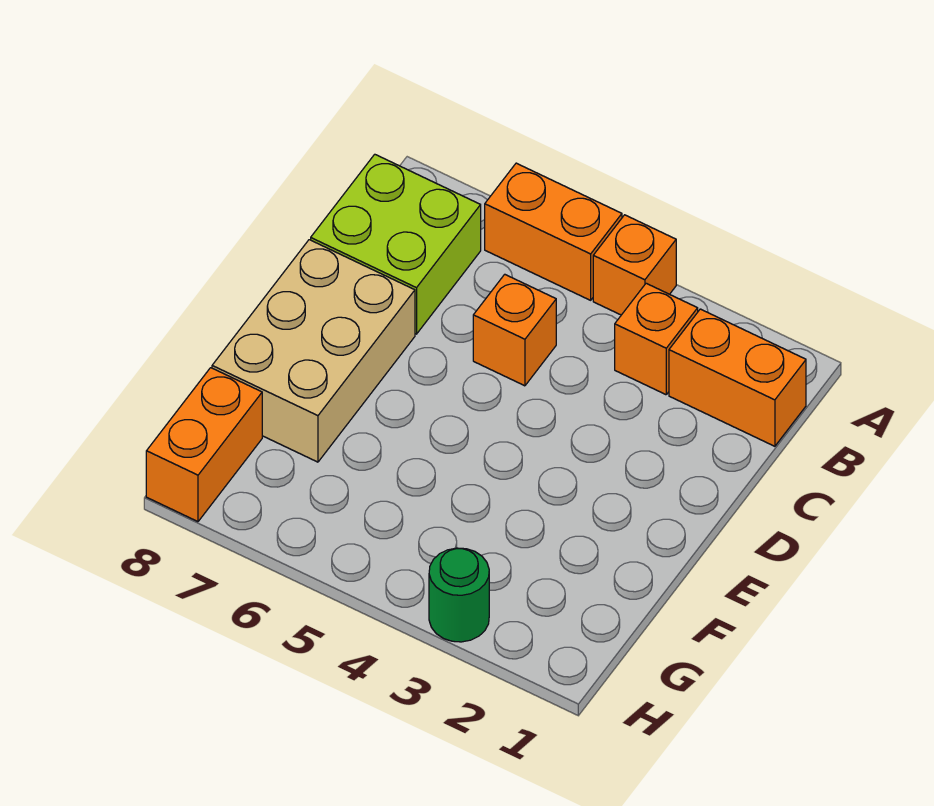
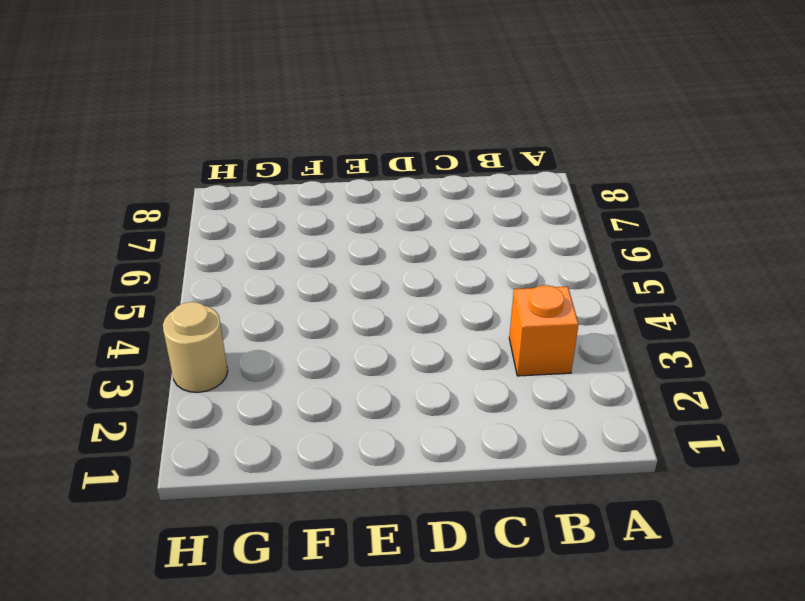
tan 1x1 round brick [163,302,228,392] -> green 1x1 round brick [429,548,489,642]
none -> orange 1x1 brick [593,215,676,315]
none -> orange 1x2 brick [485,163,622,300]

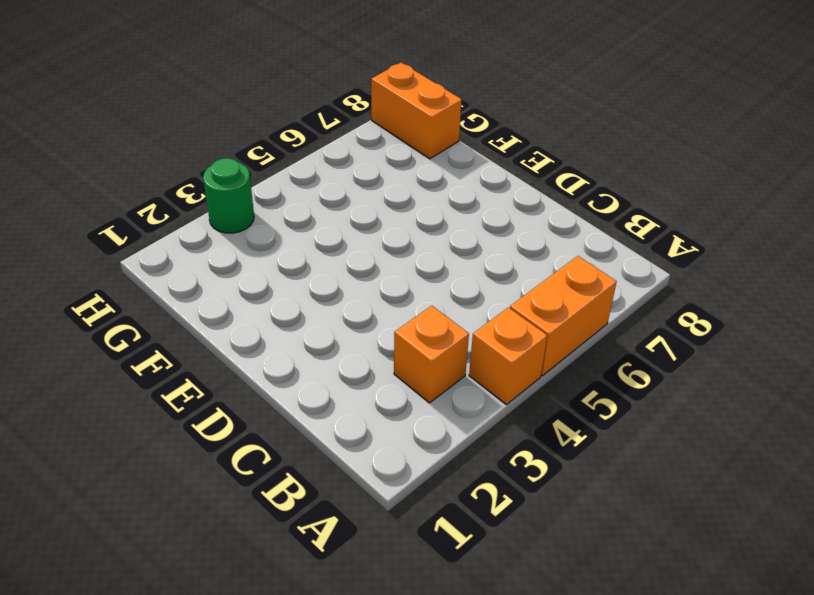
none -> orange 1x2 brick [669,309,806,446]
none -> lime 2x2 brick [311,154,481,334]

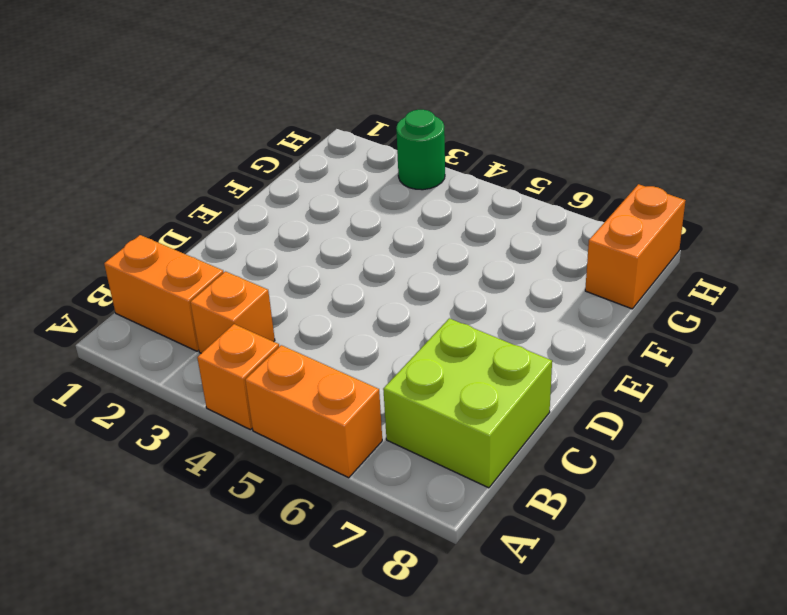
none -> orange 1x1 brick [473,274,556,386]
none -> tan 2x3 brick [212,240,415,462]

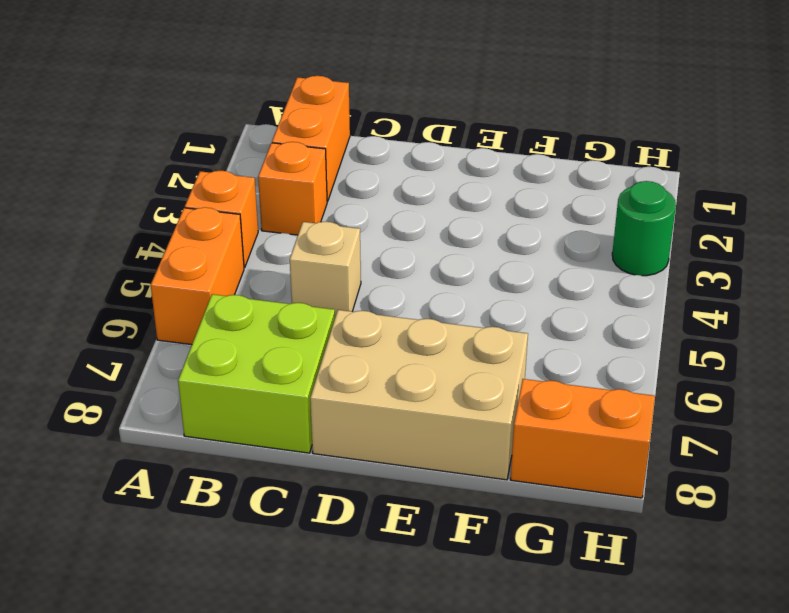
tan 1x1 brick [290,222,361,317] -> orange 1x1 brick [473,274,556,386]

